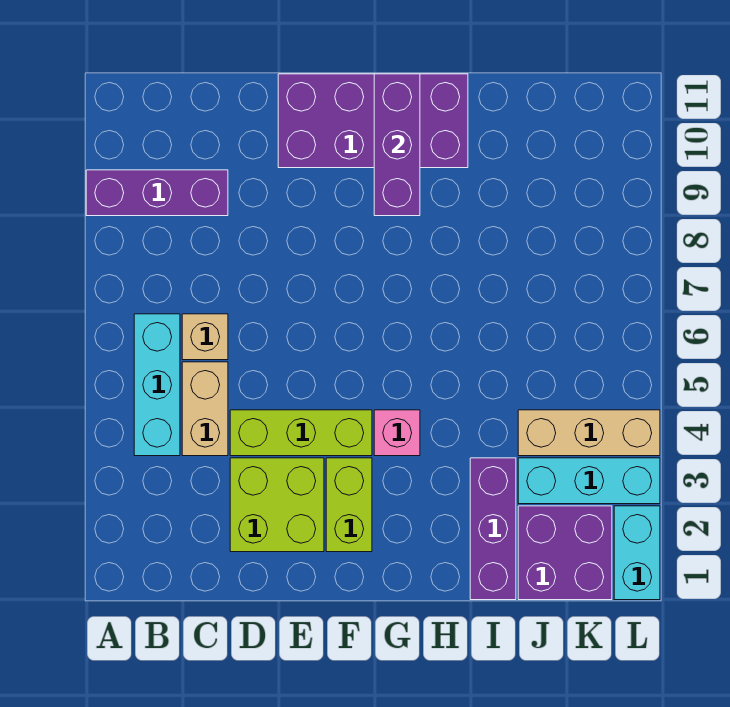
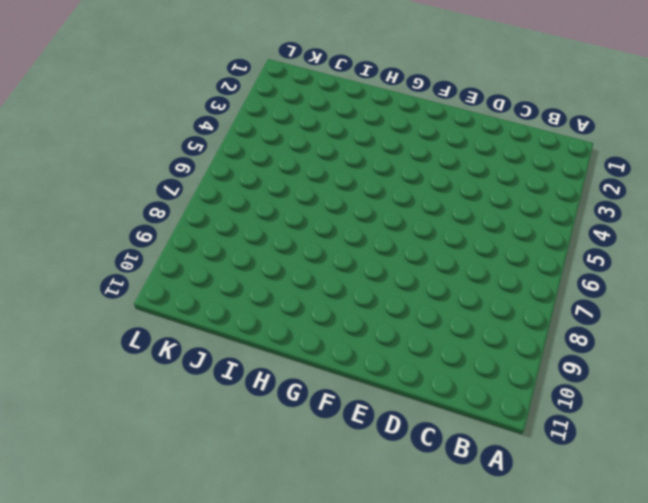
none -> purple 1x3 brick [86,170,228,216]
none -> cyan 1x3 brick [134,314,180,456]
none -> tan 1x2 brick [182,362,228,456]

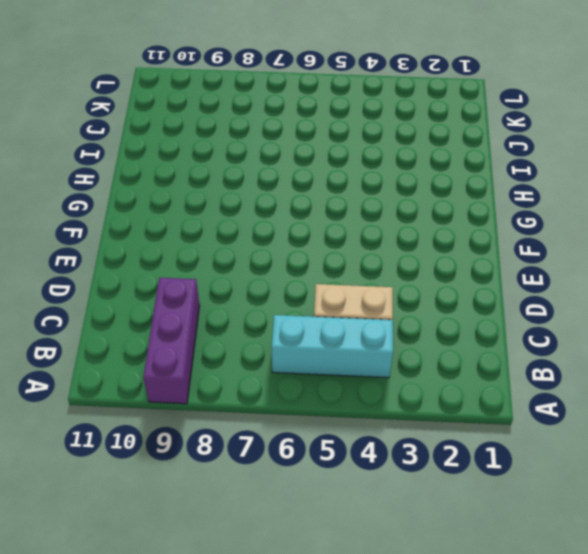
none -> tan 1x1 brick [182,314,228,360]
none -> lime 2x2 brick [230,458,324,552]
none -> lime 1x3 brick [230,410,372,456]

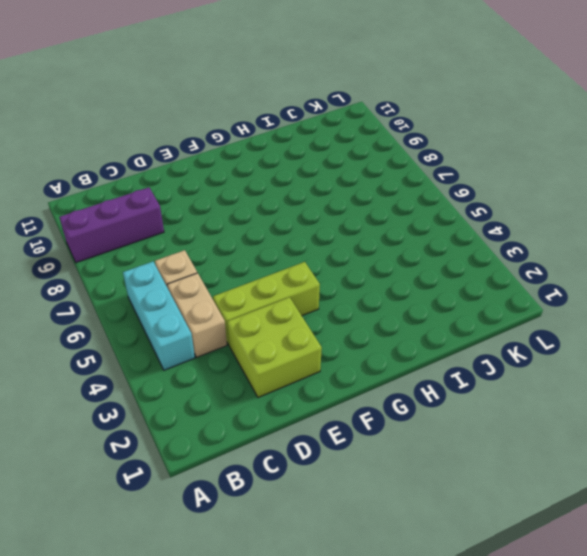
none -> purple 2x4 brick [278,74,468,168]
none -> lime 1x2 brick [326,458,372,552]
none -> pink 1x1 brick [374,410,420,456]

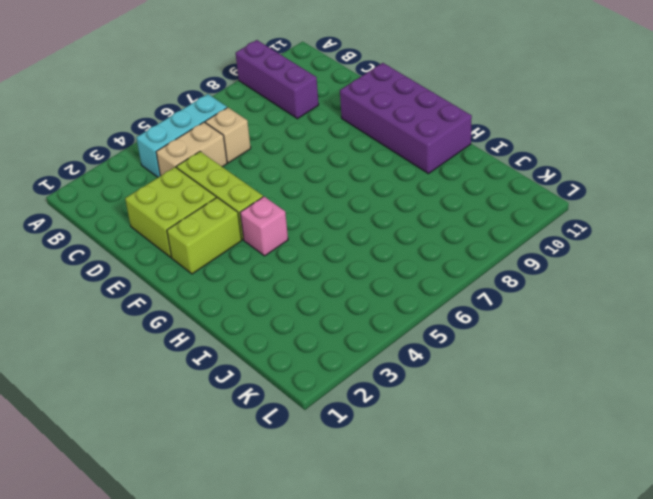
none -> purple 1x3 brick [470,458,516,600]
none -> purple 2x2 brick [518,506,612,600]
none -> cyan 1x3 brick [518,458,660,504]

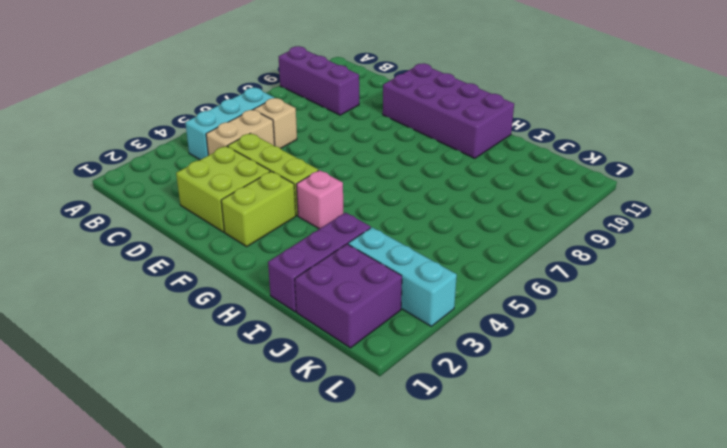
none -> tan 1x3 brick [518,410,660,456]
none -> cyan 1x2 brick [614,506,660,600]
none -> purple 1x3 brick [374,74,420,216]

